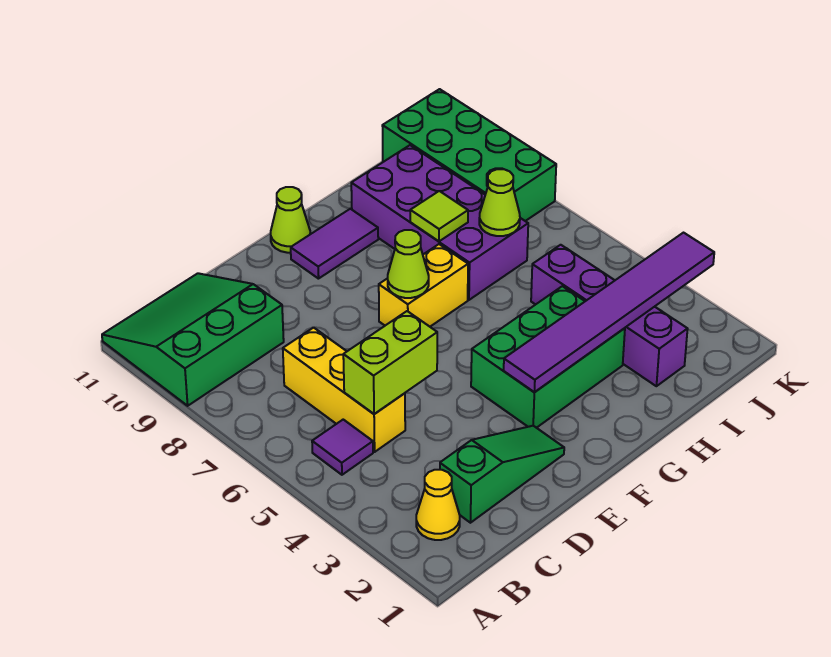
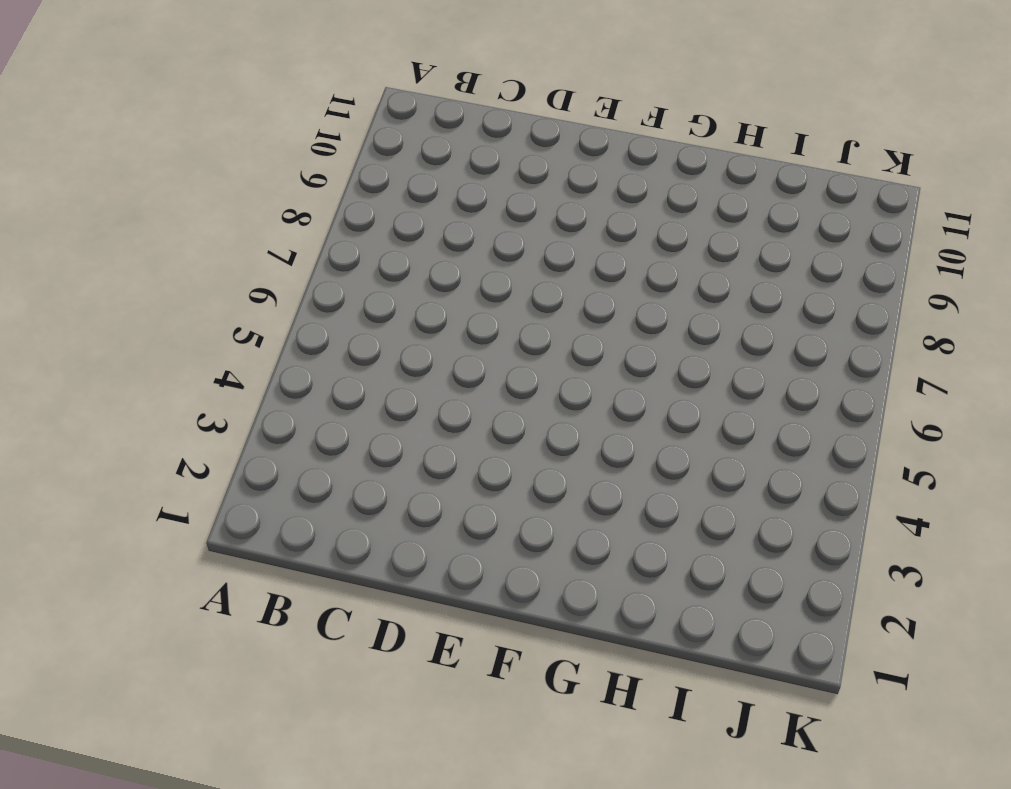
none -> green 3x3 slope [102,273,284,406]
none -> yellow 1x1 cone [416,470,460,540]
none -> purple 1x1 tile [312,420,373,475]

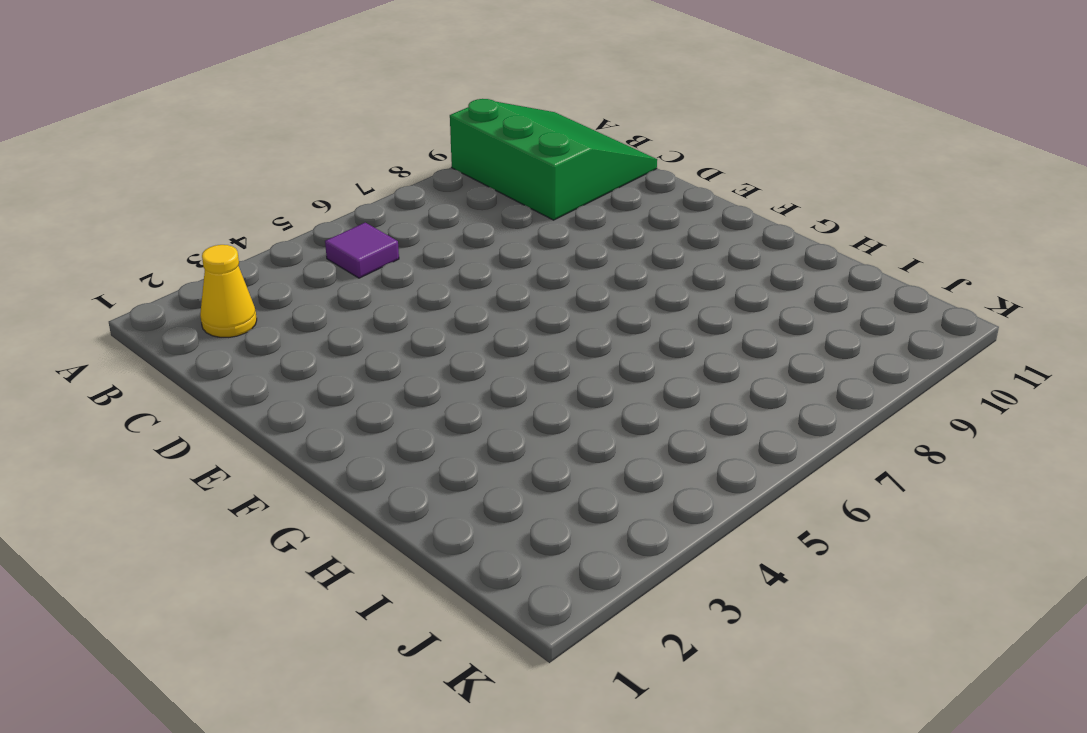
none -> green 1x3 slope [440,426,564,523]
none -> yellow 1x3 brick [283,328,405,452]
none -> green 2x3 brick [471,286,625,428]

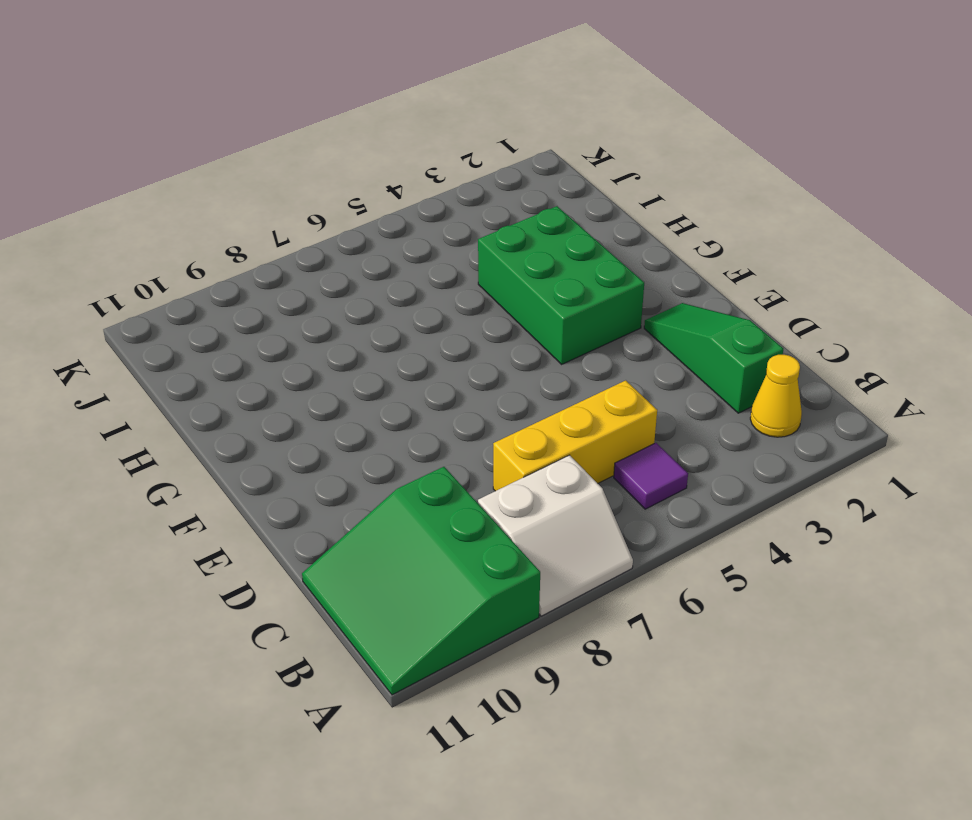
white 2x2 slope [478,455,633,616] -> none
none -> yellow 1x2 brick [379,244,468,327]
none -> purple 1x2 tile [291,209,378,279]
none -> lime 1x1 cone [271,187,310,253]

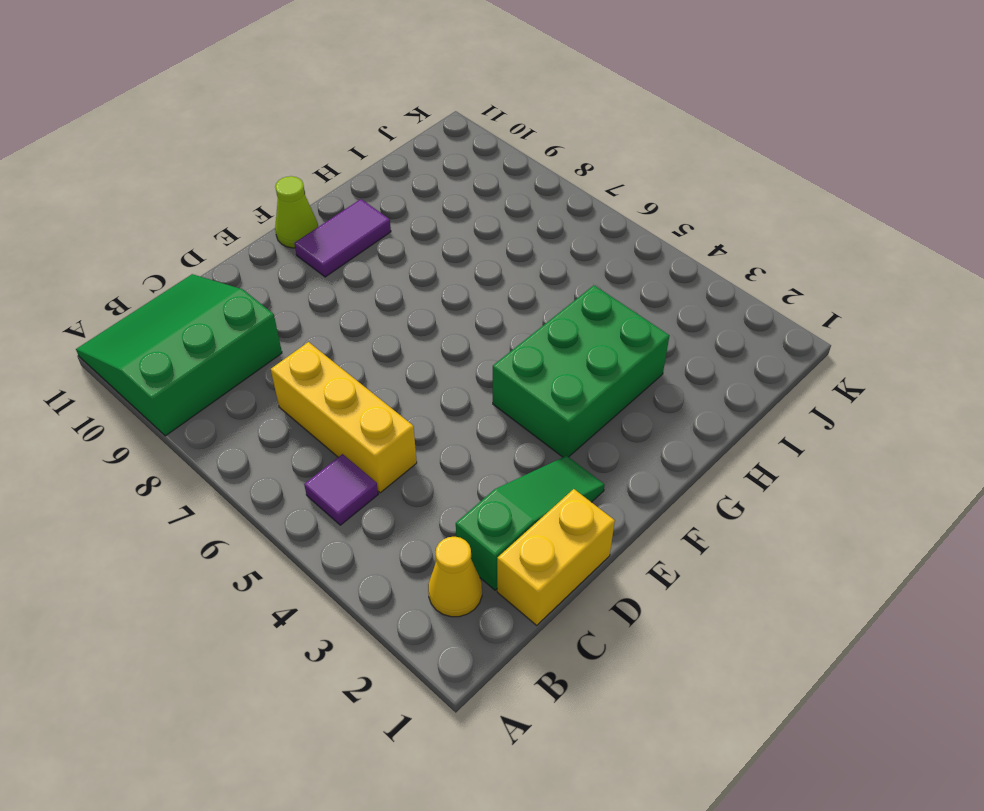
yellow 1x2 brick [497,489,615,625] -> yellow 1x2 brick moved to [379,244,468,327]
none -> purple 2x4 brick [351,145,528,300]
none -> purple 1x4 brick [531,245,688,386]
none -> green 2x4 brick [382,89,556,221]

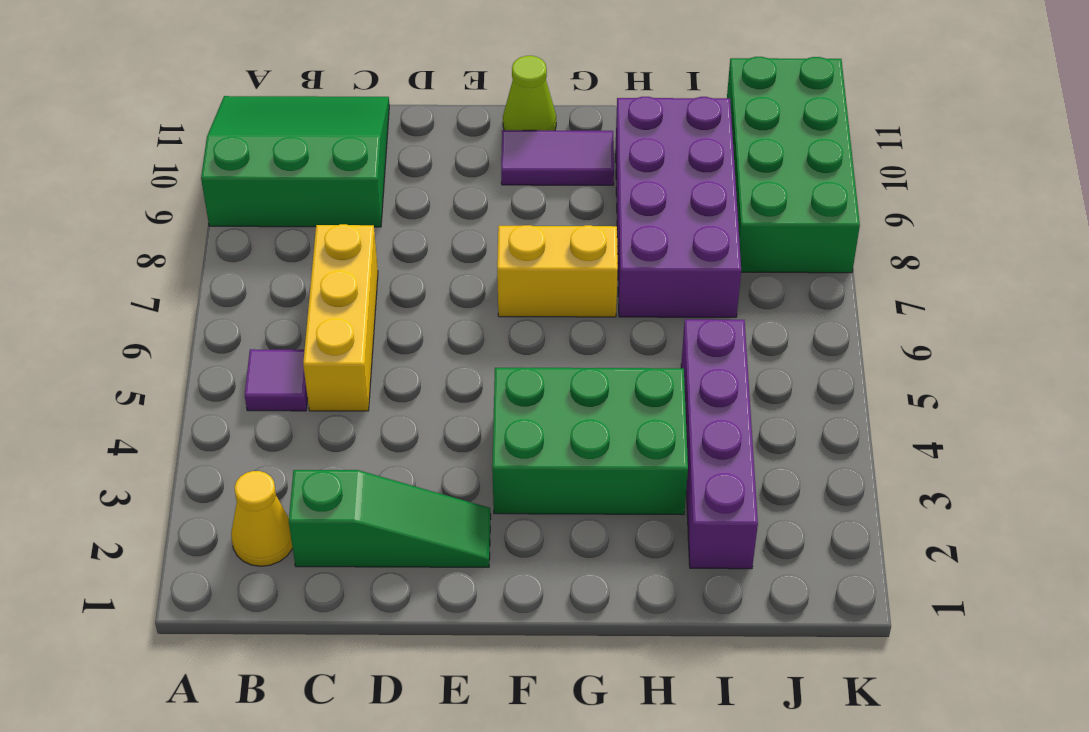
none -> lime 1x2 brick [343,311,437,414]
none -> purple 1x6 tile [504,233,714,392]
none -> lime 1x1 cone [388,230,429,298]

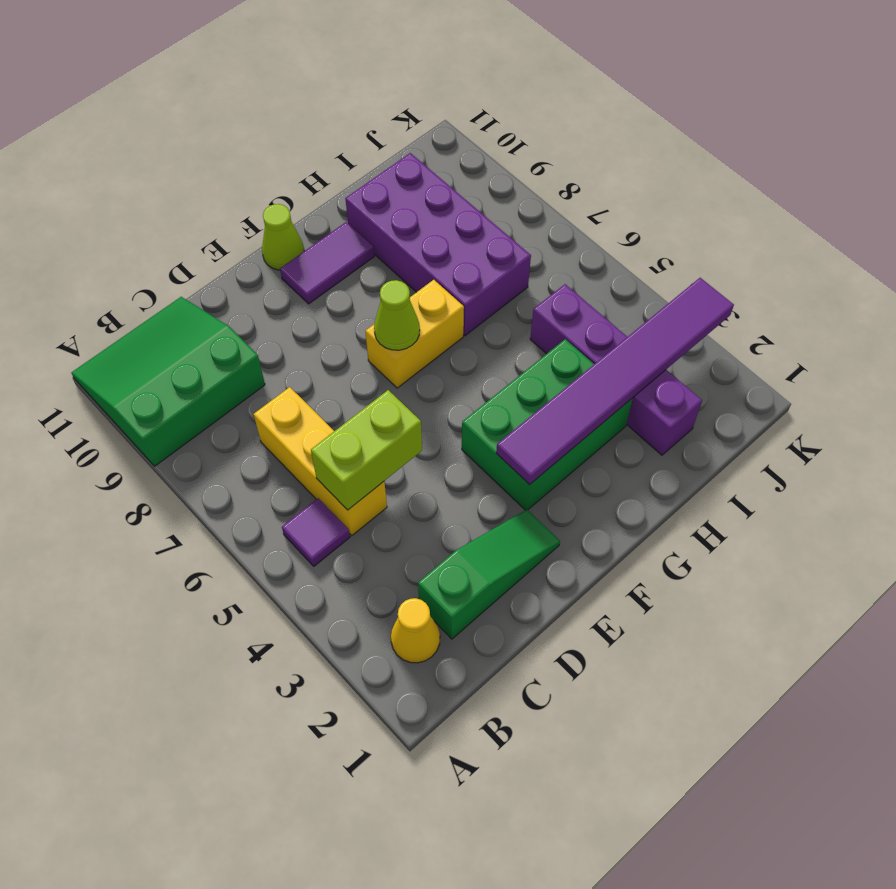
none -> green 2x4 brick [382,89,556,221]
none -> lime 1x1 tile [410,191,468,241]
none -> lime 1x1 cone [479,169,520,236]

